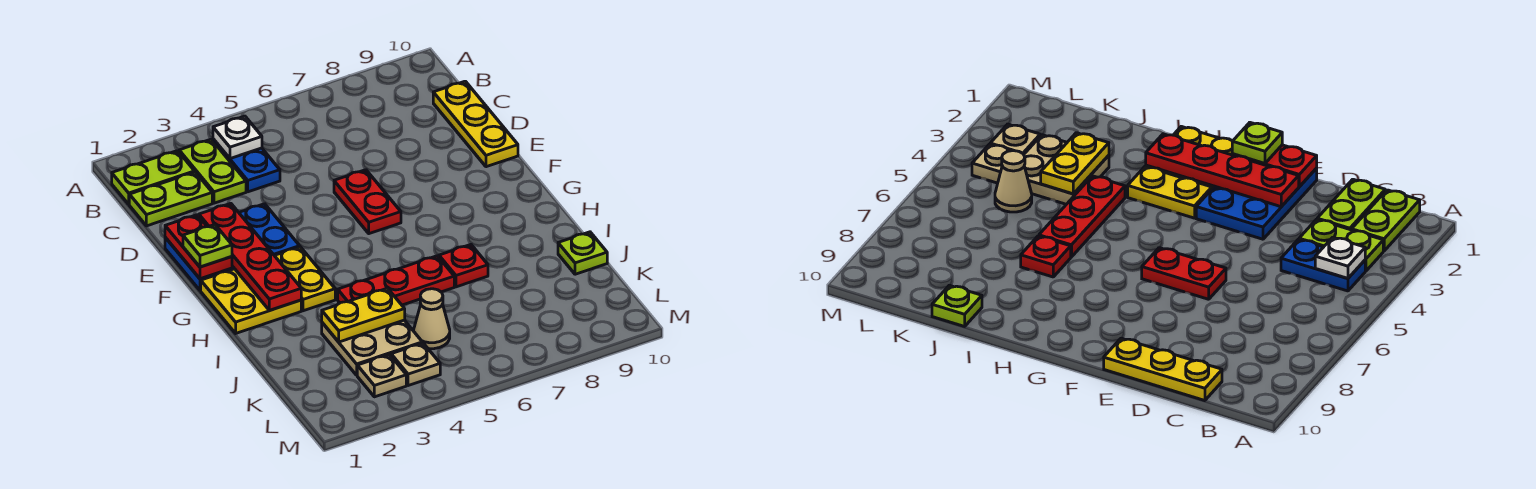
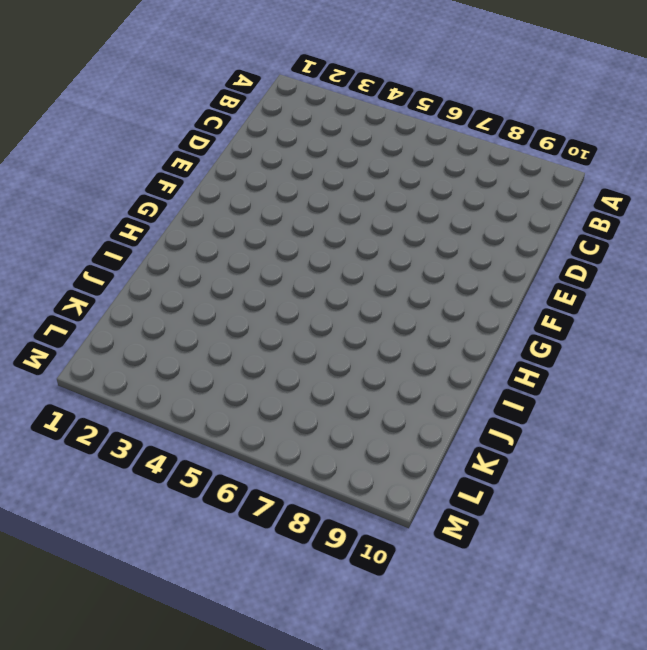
none -> lime 1x2 plate [112,151,195,204]
none -> lime 1x2 plate [179,139,246,203]
none -> blue 1x2 plate [213,139,280,192]

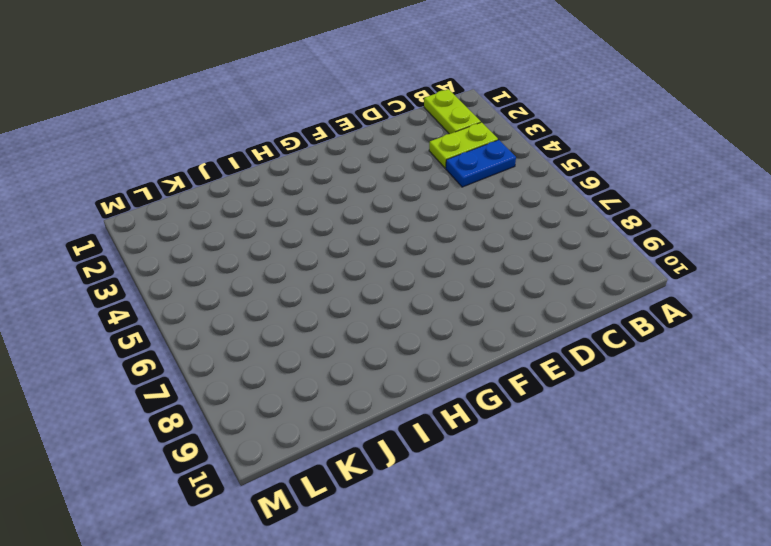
none -> lime 1x2 plate [129,172,212,226]
none -> yellow 1x3 plate [433,81,518,167]
none -> blue 2x3 plate [165,204,300,290]

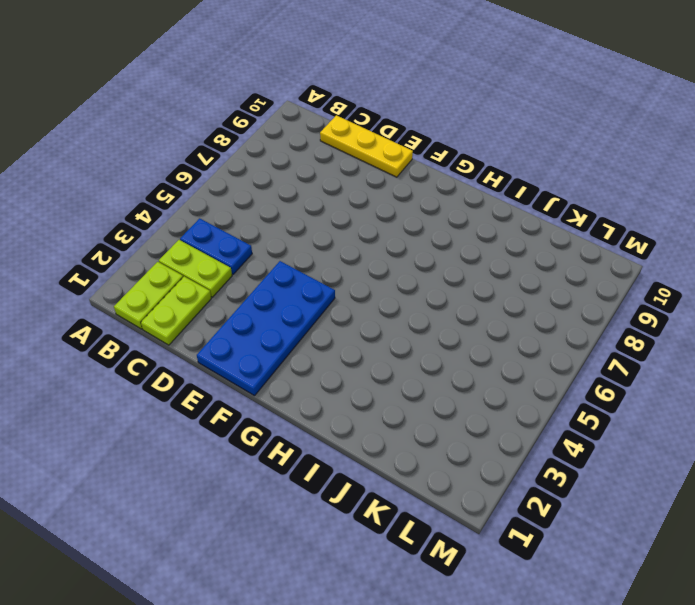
blue 2x4 plate [197,261,335,396] -> blue 2x3 plate [165,204,300,290]
none -> red 1x2 plate [334,170,401,234]
none -> yellow 2x2 plate [201,269,301,333]
none -> yellow 1x2 plate [274,247,335,311]

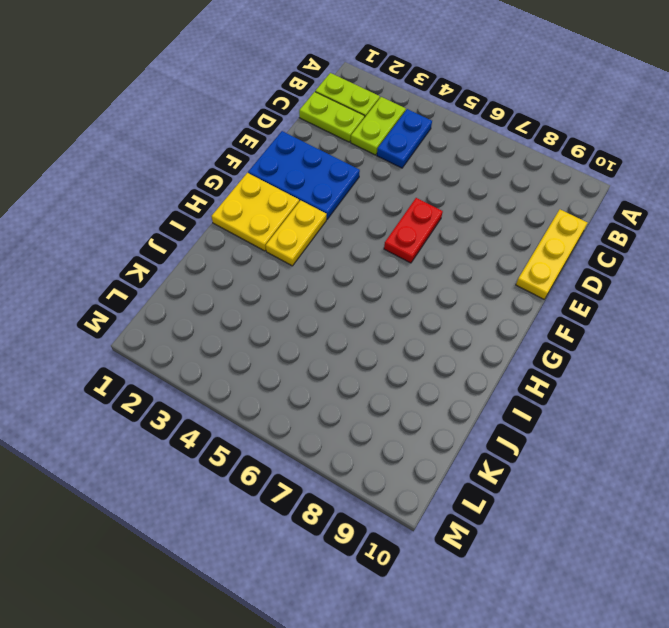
none -> red 1x3 plate [338,256,454,305]
none -> red 1x1 plate [439,245,488,287]
none -> tan 2x2 plate [322,320,422,375]

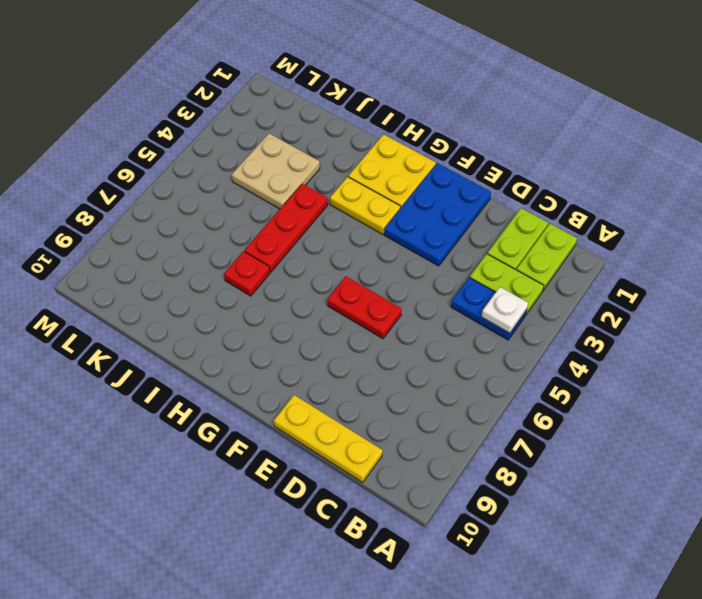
none -> lime 1x1 plate [558,232,607,274]
none -> tan 1x1 cone [414,289,450,349]
none -> tan 1x1 plate [357,354,406,397]

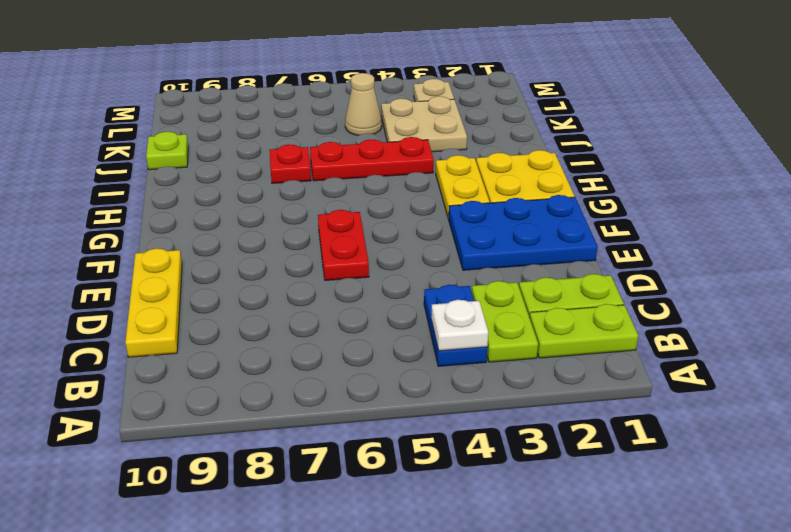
none -> tan 1x1 plate [391,343,440,386]
none -> red 1x2 plate [165,215,232,279]
none -> red 1x4 plate [199,203,301,310]

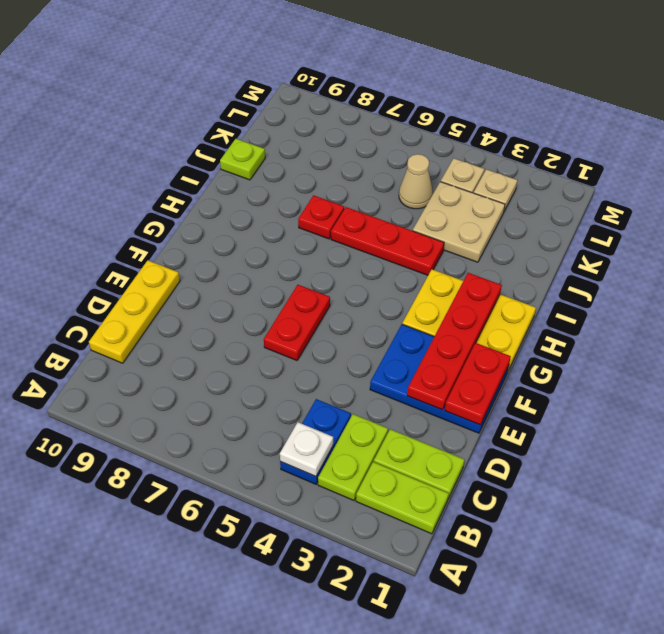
none -> yellow 1x2 plate [322,288,405,342]
none -> lime 1x1 plate [183,225,232,267]

